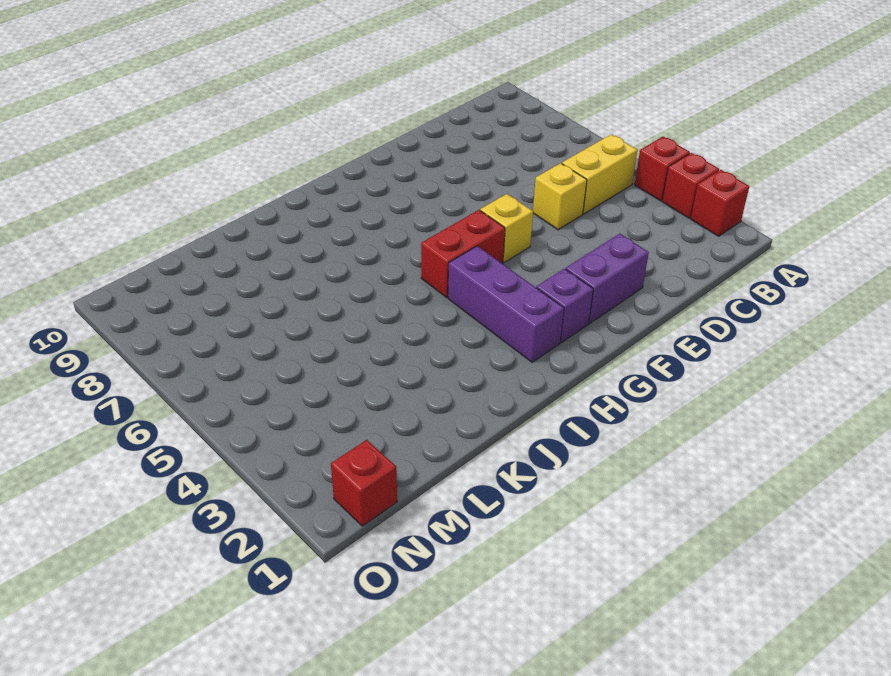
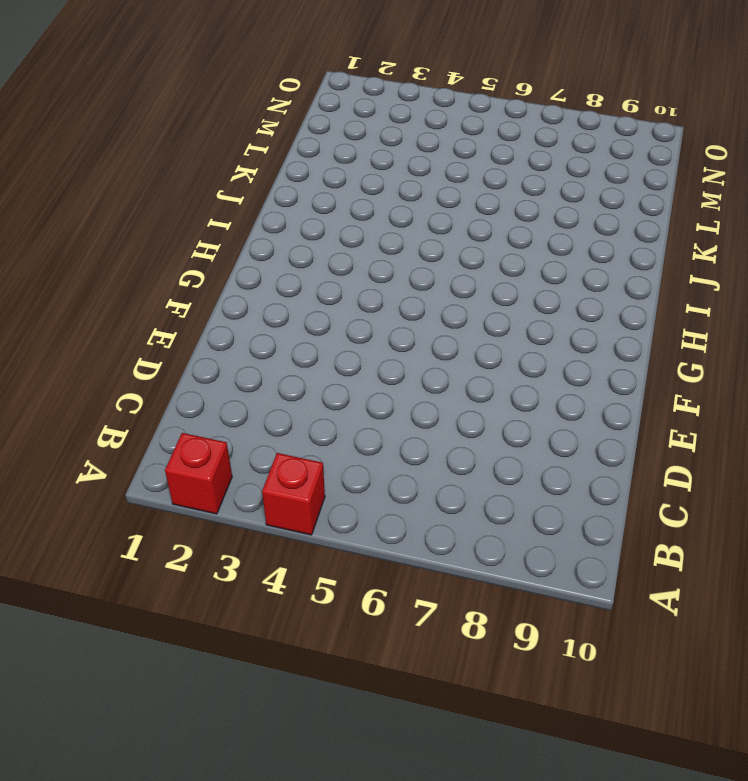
none -> red 1x1 brick [662,153,719,218]
none -> yellow 1x2 brick [562,134,637,214]

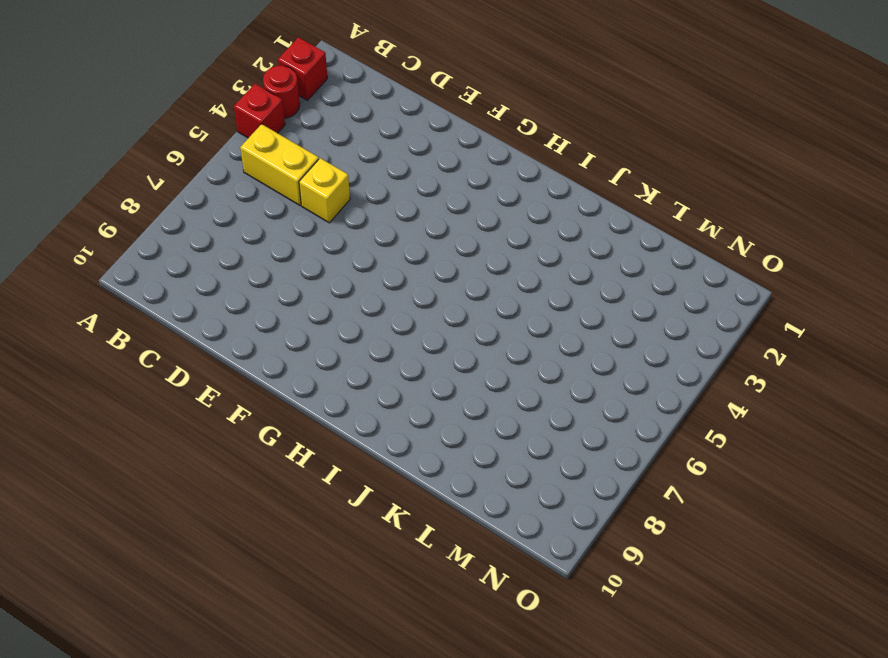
red 1x1 round brick [263,66,300,118] -> red 1x1 brick [662,153,719,218]
none -> purple 1x2 brick [566,234,649,323]
none -> yellow 1x1 brick [480,194,533,262]

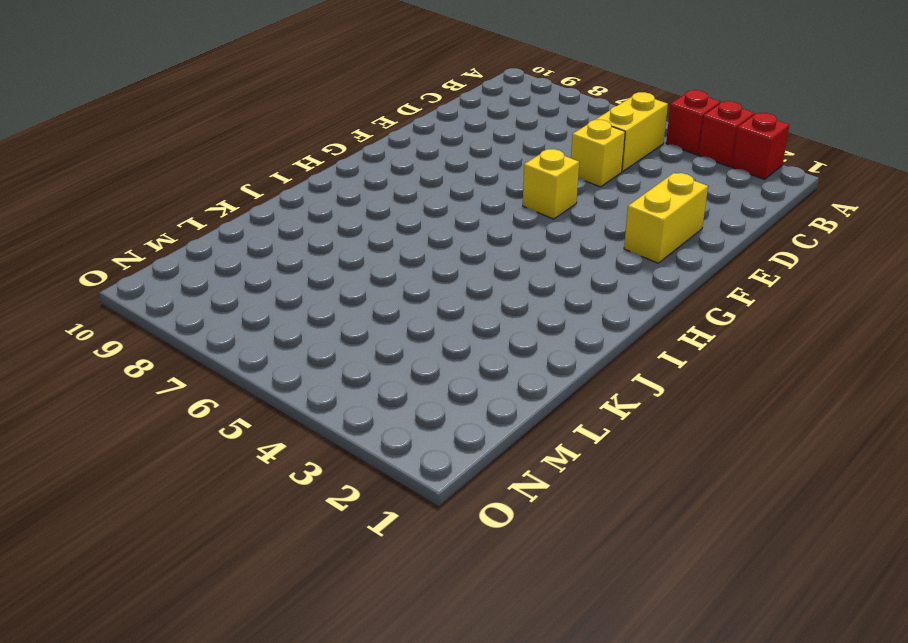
yellow 1x2 brick [624,173,708,263] -> purple 1x2 brick [566,234,649,323]
none -> purple 1x1 brick [536,269,593,343]
none -> red 1x2 brick [421,210,505,297]

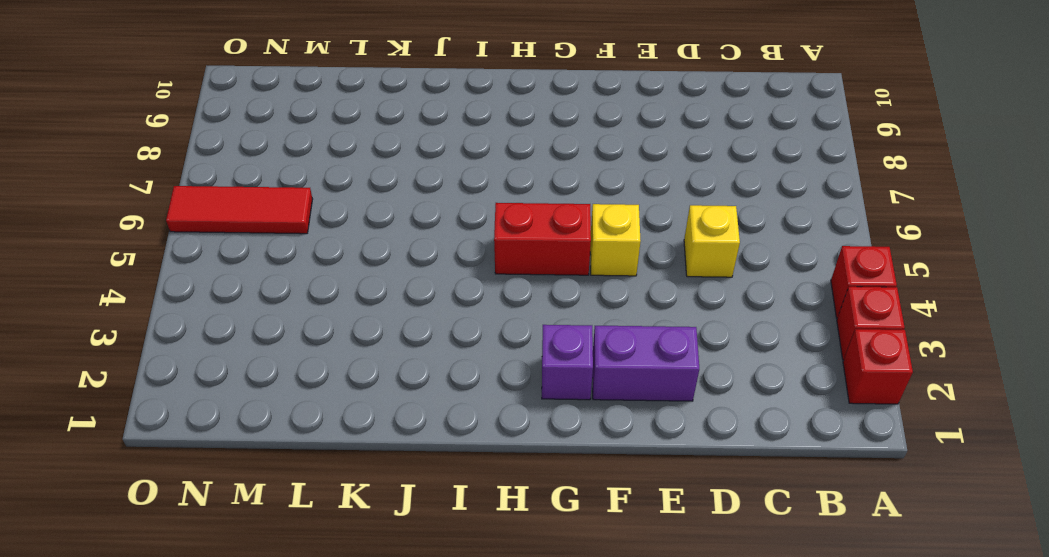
red 1x3 tile [166,186,313,234] -> none
none -> yellow 1x2 brick [562,134,637,214]
none -> purple 1x3 brick [448,246,564,362]

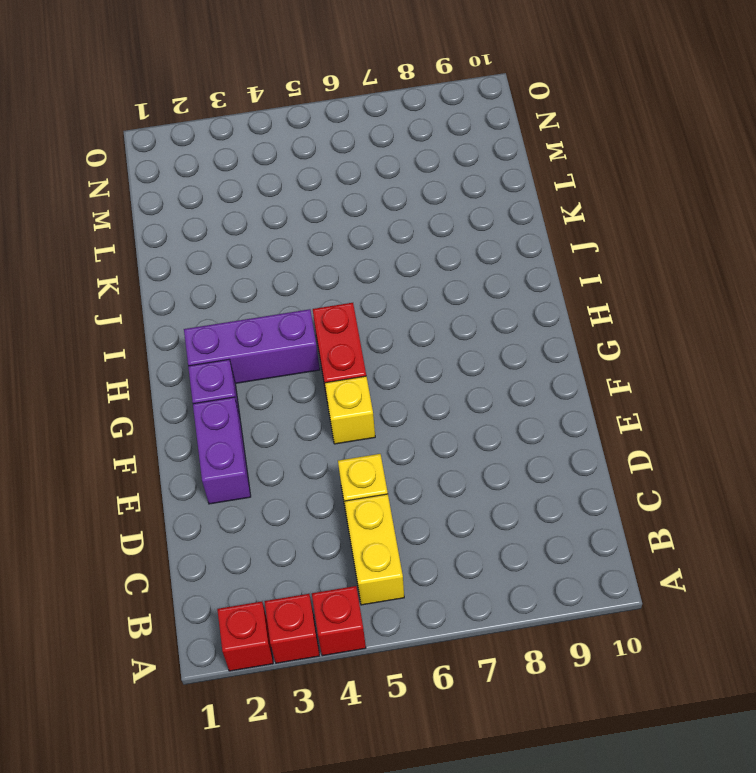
none -> red 1x1 brick [331,440,397,526]

